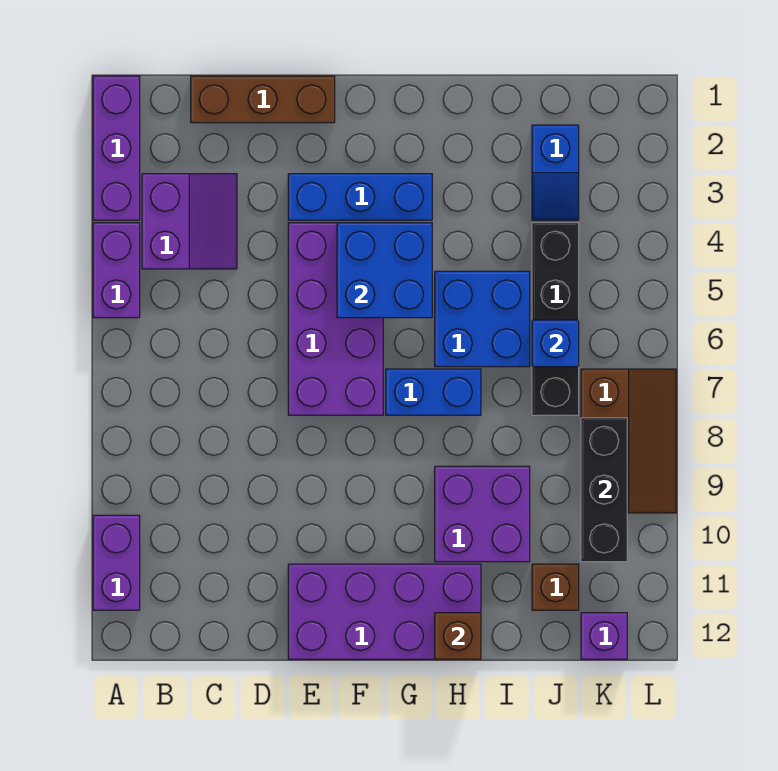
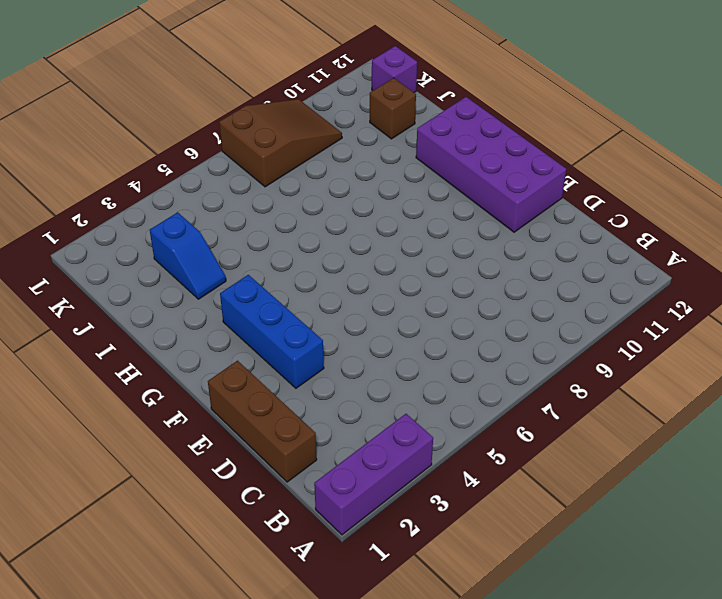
blue 1x2 slope [150,212,226,299] -> blue 1x2 slope turned to [532,125,579,220]
brown 2x3 slope [219,99,342,187] -> brown 2x3 slope turned to [581,369,676,513]
none -> purple 1x2 brick [93,223,140,318]
none -> purple 1x2 brick [93,515,140,610]
none -> purple 2x2 slope [142,174,237,269]

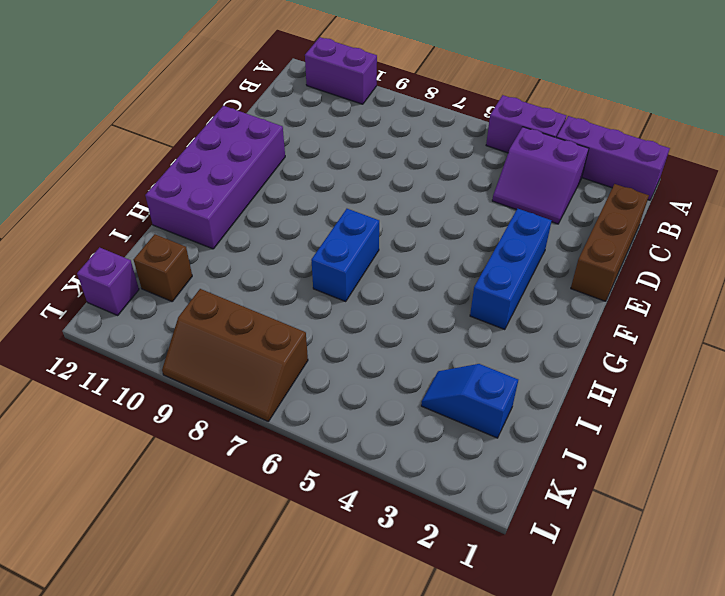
none -> purple 2x4 brick [288,223,383,415]
none -> blue 2x2 brick [435,271,530,367]
none -> purple 2x2 brick [435,466,530,562]

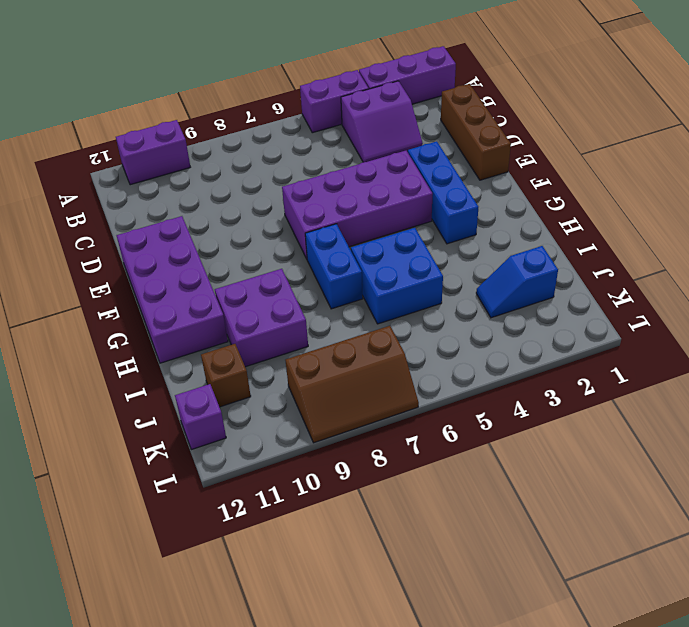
none -> black 1x4 brick [532,223,579,415]
none -> blue 2x2 brick [337,223,432,318]
none -> brown 1x1 brick [435,613,481,659]

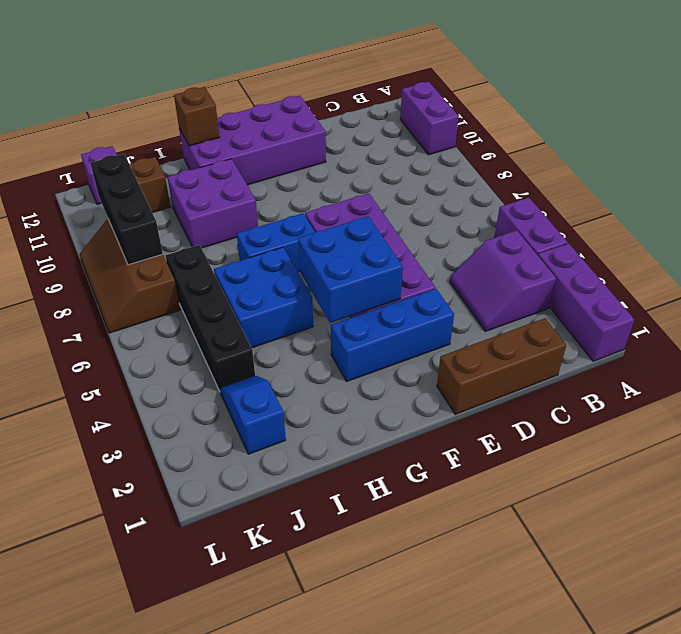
none -> blue 1x1 brick [532,320,579,367]

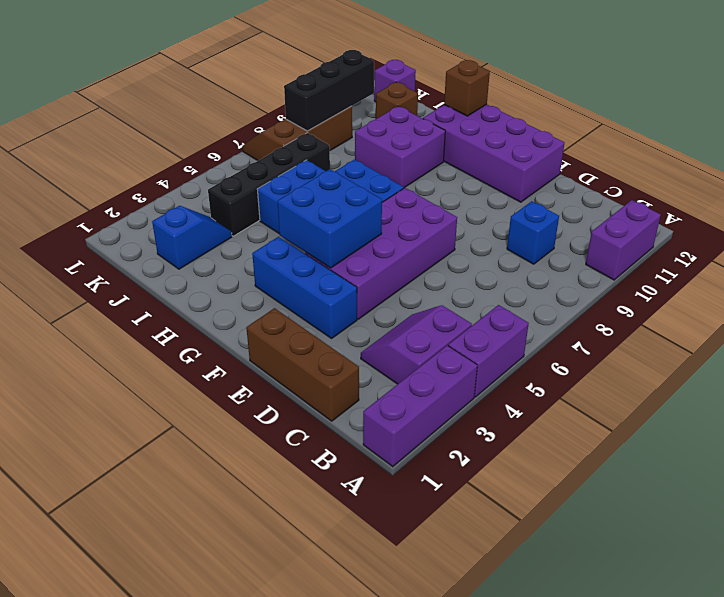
blue 1x1 brick [507,201,559,264] -> blue 1x1 brick moved to [532,320,579,367]

